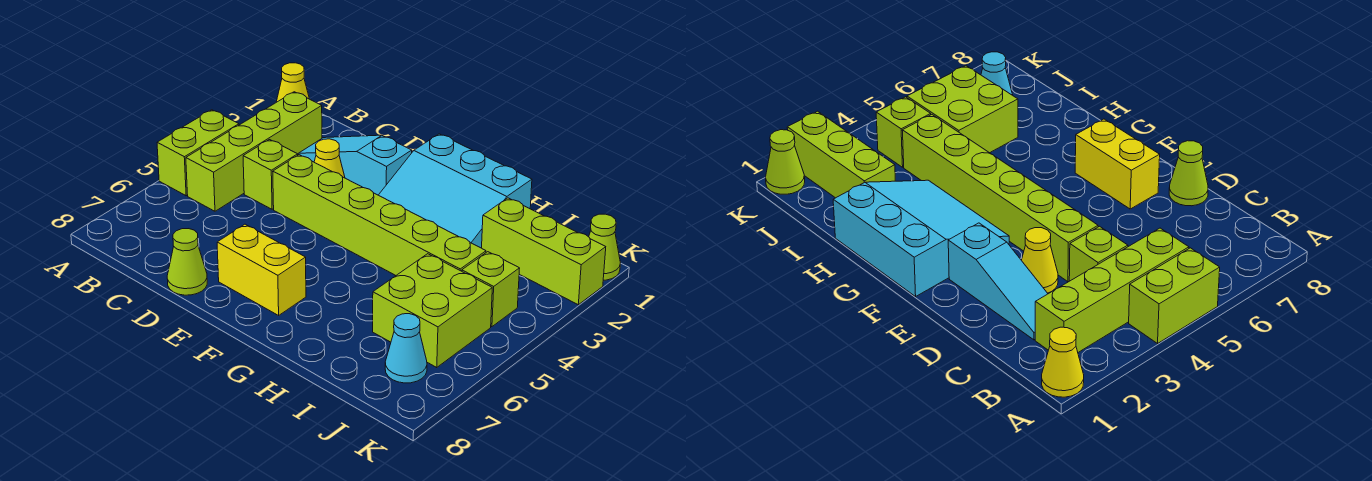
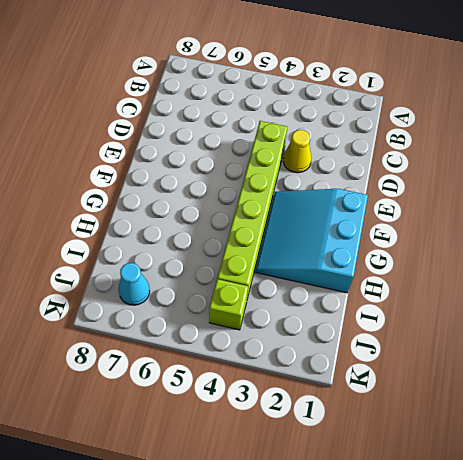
none -> yellow 1x1 cone [276,63,309,102]
none -> lime 1x2 brick [157,110,239,196]
none -> lime 1x4 brick [186,92,322,211]

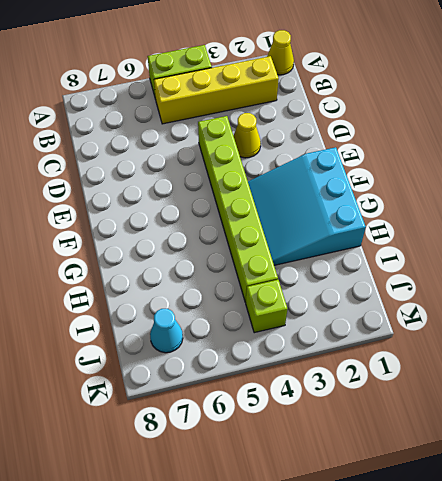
yellow 1x4 brick [154,56,279,124] -> lime 1x4 brick [186,92,322,211]
none -> cyan 1x3 slope [298,135,412,195]
none -> lime 1x1 brick [243,140,298,209]
none -> lime 1x1 cone [167,229,207,295]

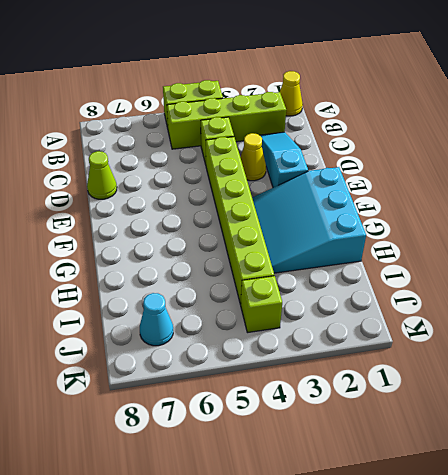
none -> yellow 1x2 brick [217,224,306,315]
none -> lime 1x3 brick [482,198,606,305]
none -> lime 2x2 brick [373,254,492,368]

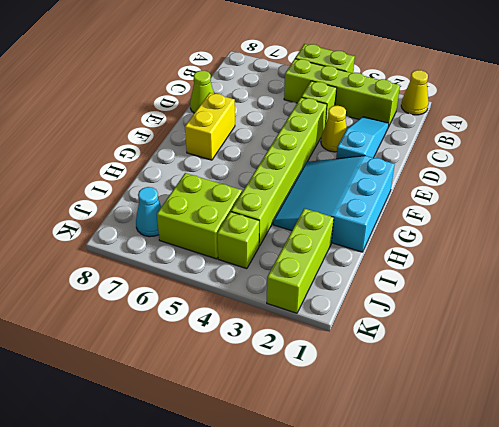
none -> lime 1x1 cone [589,214,620,280]

